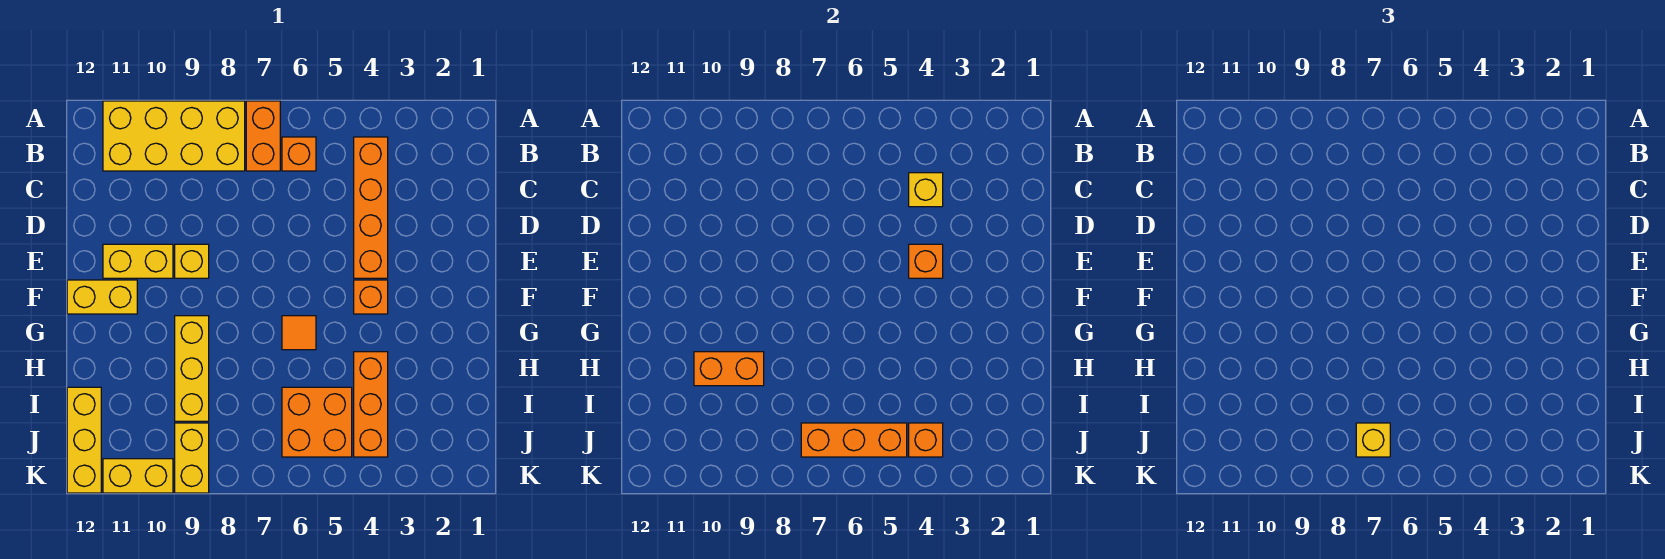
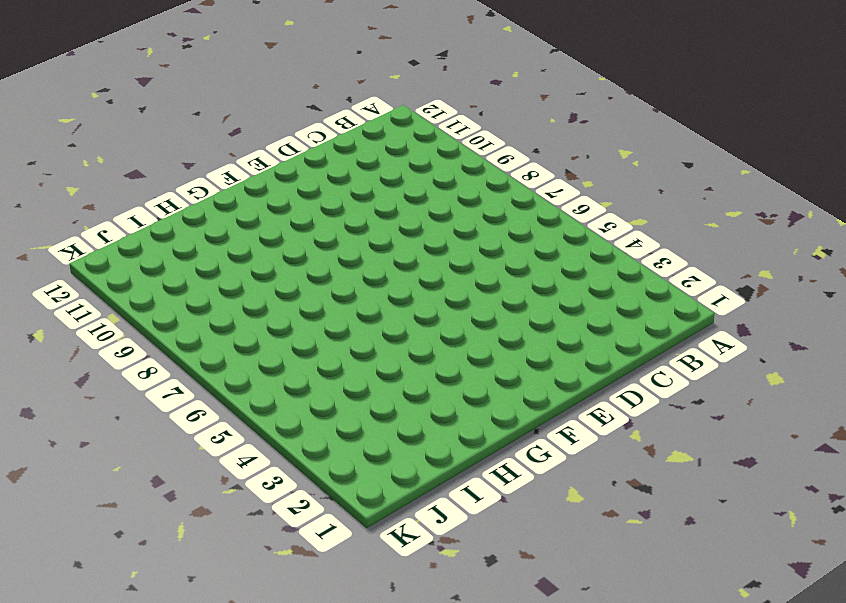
none -> orange 1x2 brick [246,101,280,171]
none -> yellow 2x4 brick [103,101,245,171]
none -> orange 1x4 brick [354,137,388,278]

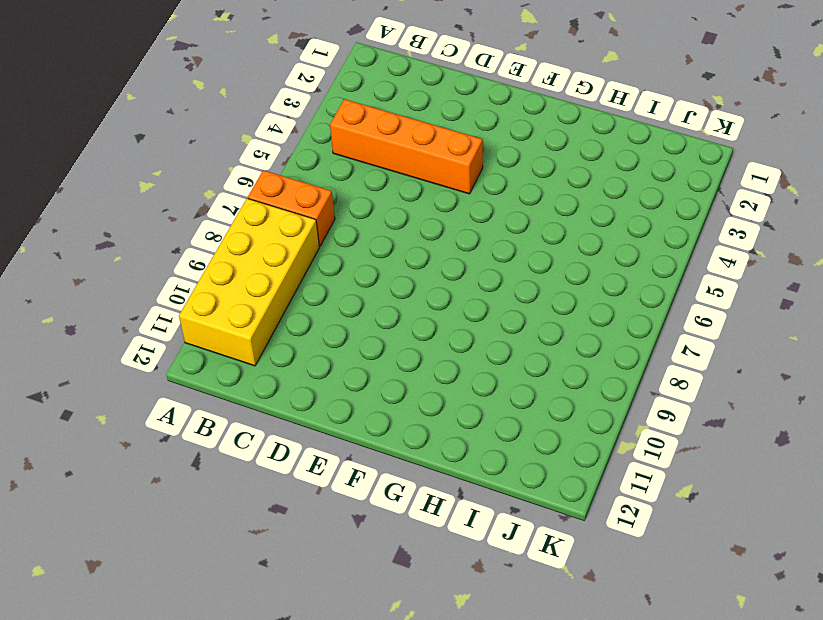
none -> orange 1x1 brick [282,137,316,171]
none -> yellow 1x1 brick [175,244,209,278]
none -> yellow 1x2 brick [103,244,173,278]

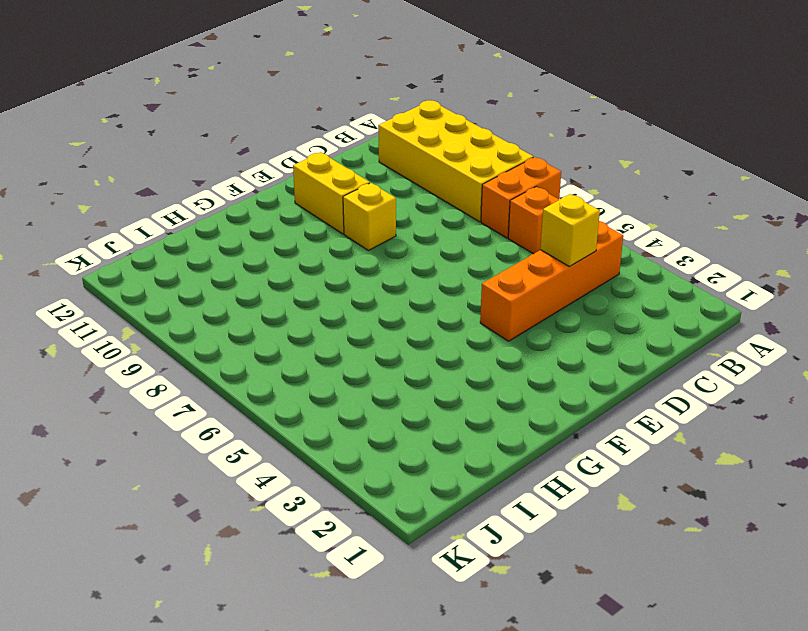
none -> orange 1x1 brick [354,280,388,314]
none -> yellow 1x2 brick [67,280,137,314]
none -> orange 1x1 tile [282,316,316,350]

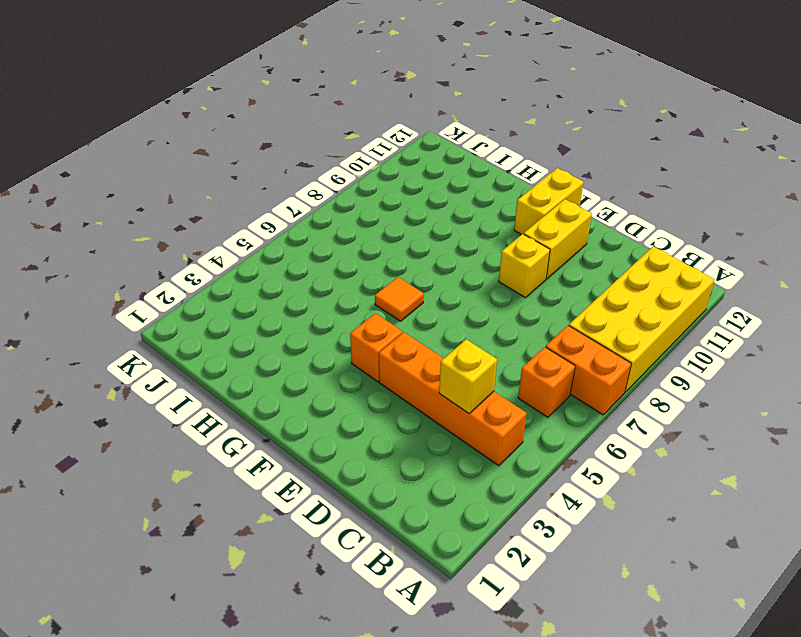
none -> yellow 1x3 brick [175,316,209,421]
none -> orange 1x3 brick [354,352,388,457]
none -> orange 2x2 brick [282,387,352,457]

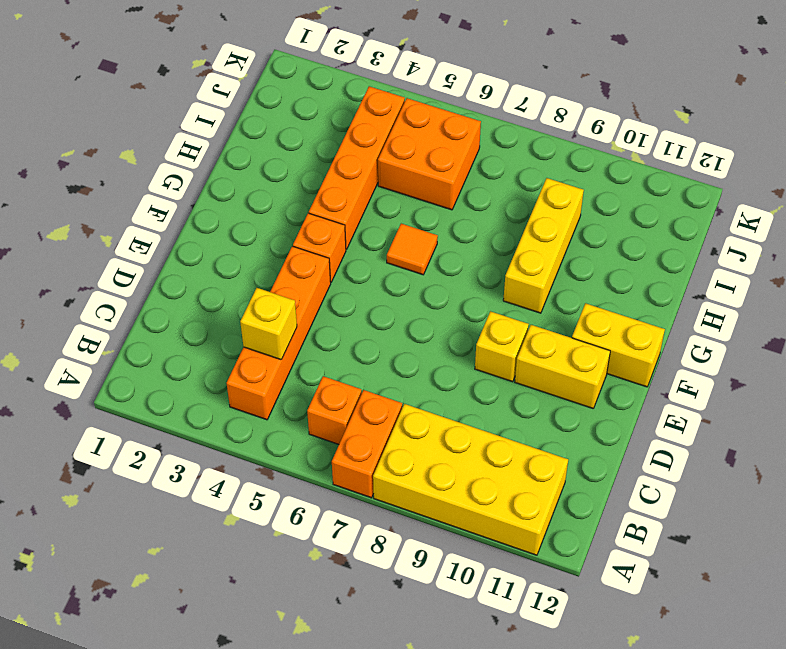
orange 1x4 brick [309,86,405,250] -> orange 1x3 brick [354,352,388,457]
none -> yellow 1x3 brick [67,387,101,493]
none -> yellow 1x2 brick [175,423,209,493]
none -> yellow 1x2 brick [103,459,173,493]

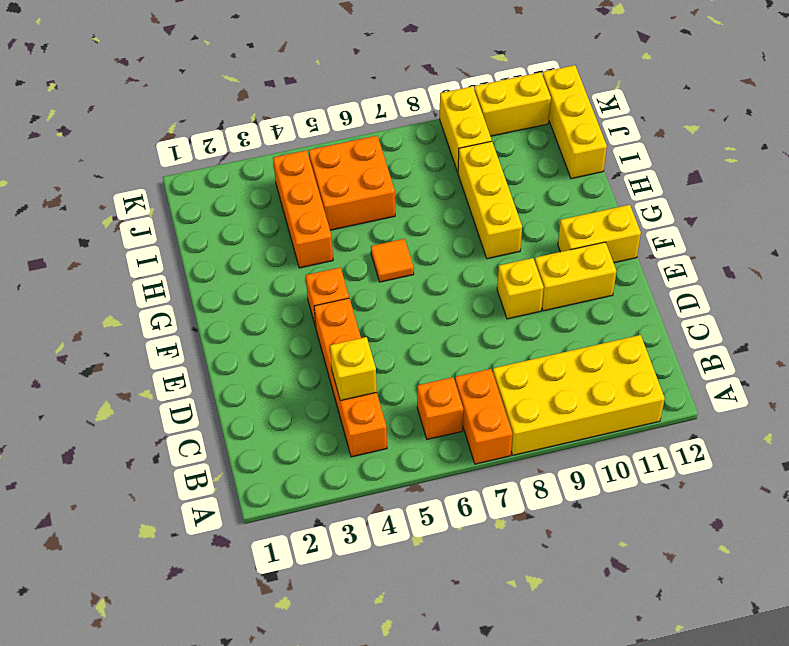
none -> orange 1x1 brick [909,244,943,278]
none -> orange 1x2 brick [694,352,764,386]
none -> orange 1x1 brick [909,423,943,457]

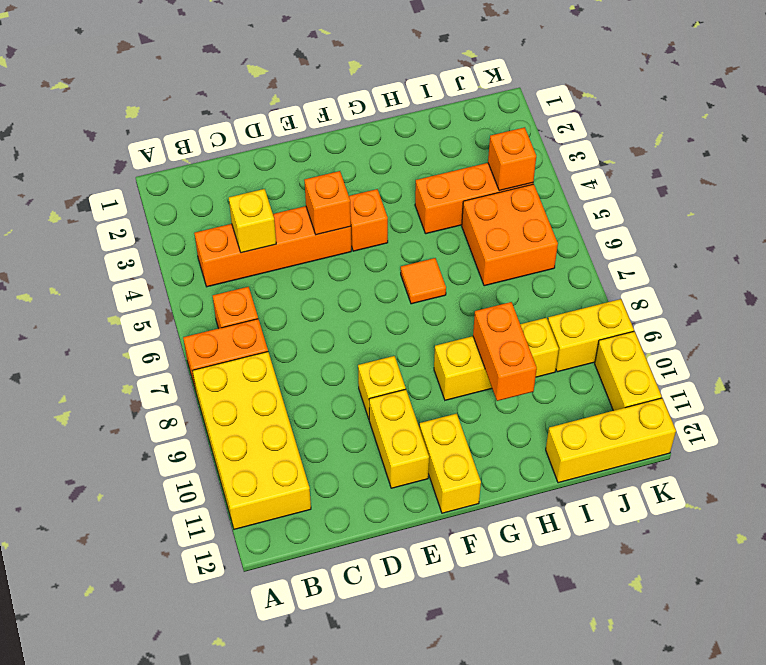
none -> orange 1x3 brick [801,423,907,457]
none -> yellow 1x1 brick [1356,423,1390,457]

